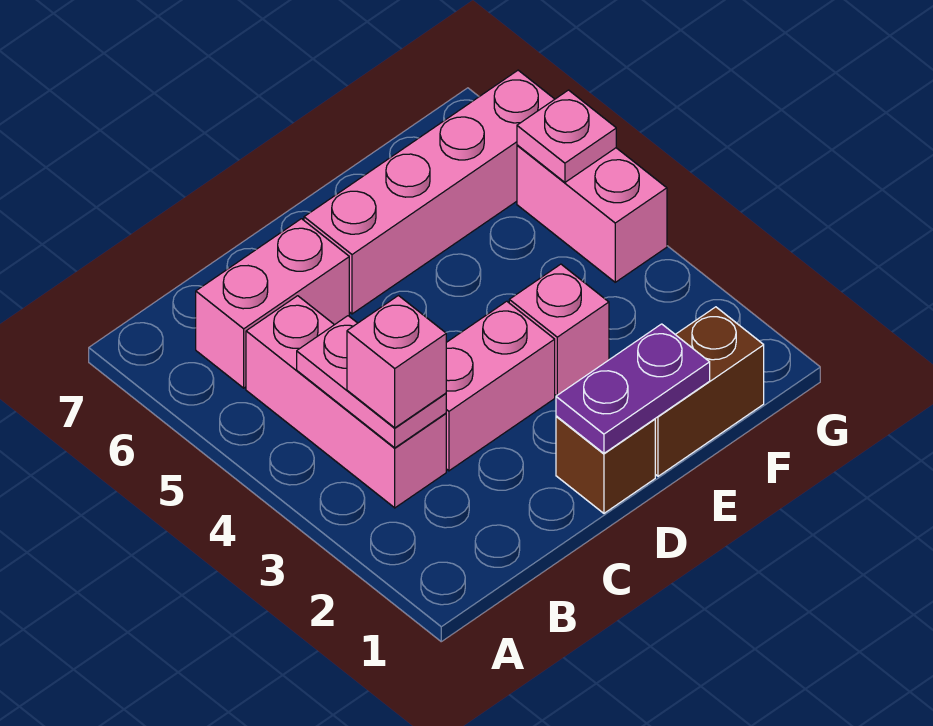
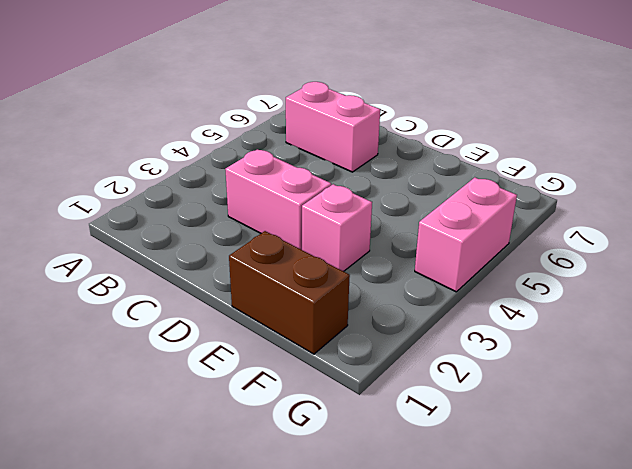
none -> pink 1x3 brick [246,296,446,508]
none -> brown 1x1 brick [556,416,655,513]
none -> pink 1x4 brick [304,70,555,314]

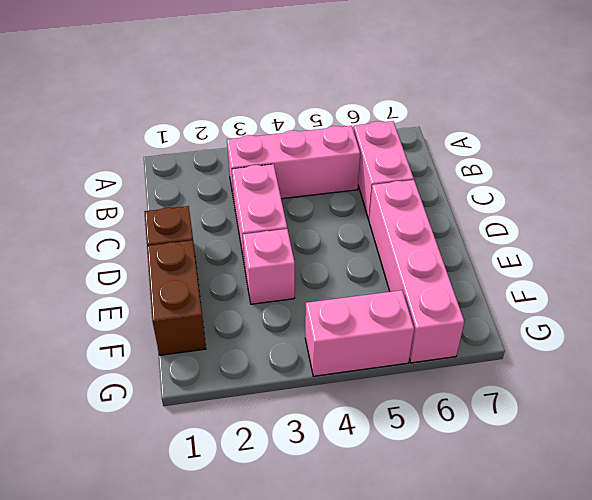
none -> pink 1x2 plate [297,316,446,448]
none -> purple 1x2 plate [556,324,710,453]
none -> pink 1x1 plate [517,90,616,182]

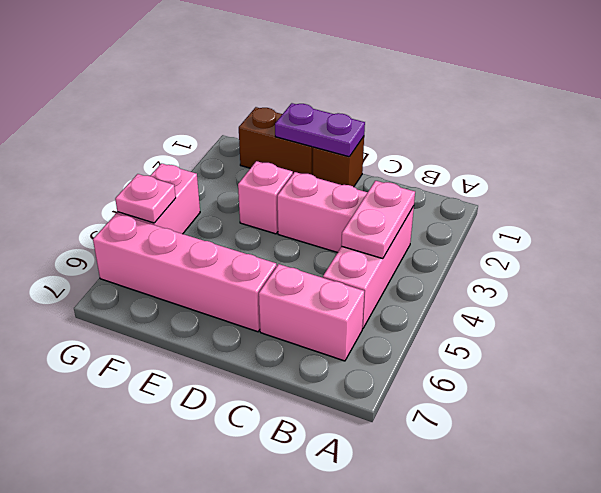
none -> pink 1x1 brick [347,296,446,428]

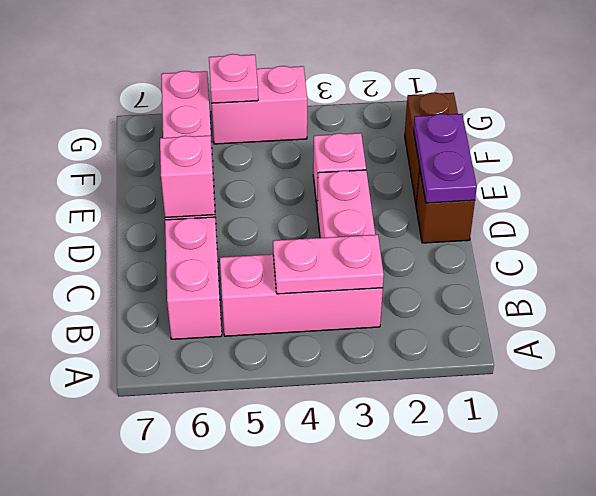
pink 1x1 brick [160,136,215,217] -> pink 1x1 brick moved to [347,296,446,428]

